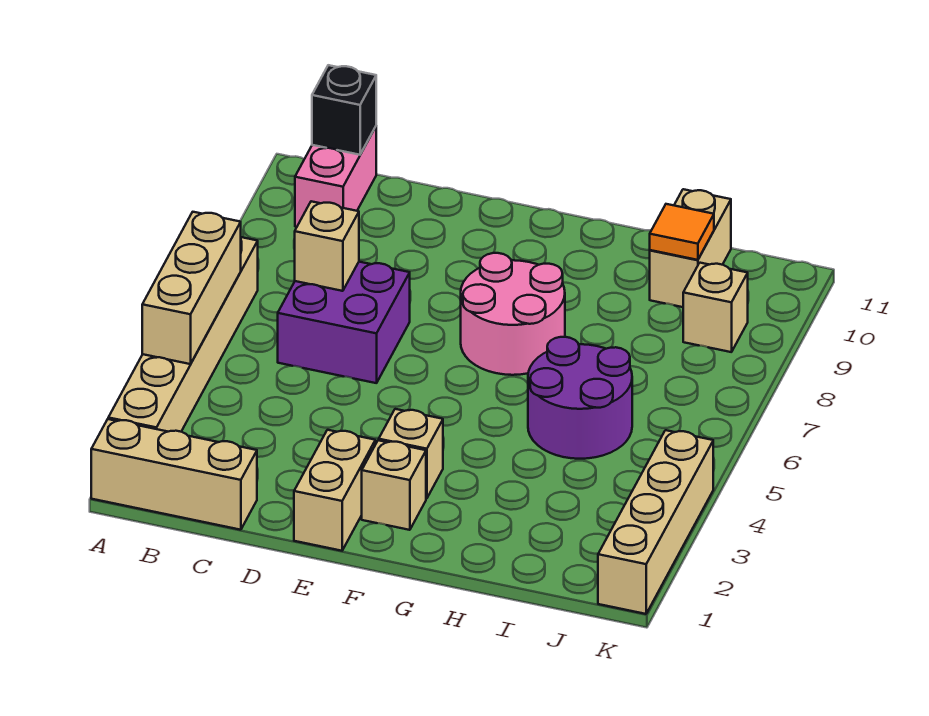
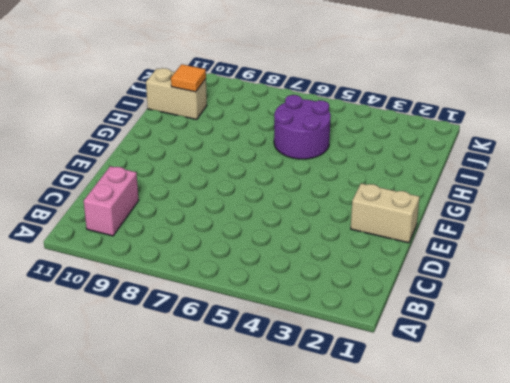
pink 1x2 brick [84,166,139,236] -> pink 1x2 brick turned to [295,127,376,227]
none -> tan 1x3 brick [91,419,257,530]
none -> tan 1x6 brick [108,237,258,432]
none -> purple 2x2 brick [278,262,410,383]

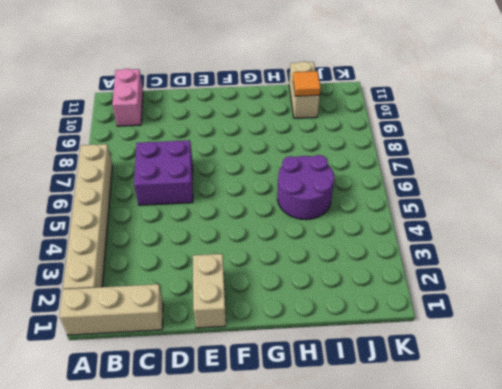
none -> tan 1x1 brick [362,440,426,530]
none -> tan 1x1 brick [379,409,443,499]
none -> pink 2x2 round brick [461,253,565,375]

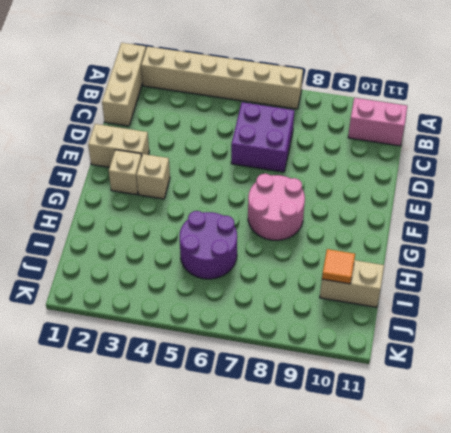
none -> tan 1x1 brick [683,263,748,352]
none -> tan 1x4 brick [598,430,713,614]
none -> tan 1x3 brick [142,212,241,364]

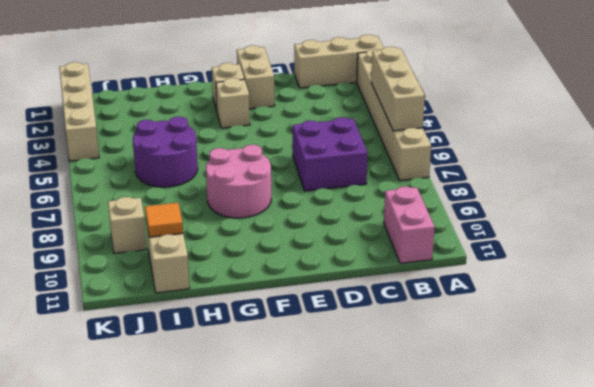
none -> black 1x1 brick [312,65,376,155]
none -> tan 1x1 brick [295,201,359,291]

